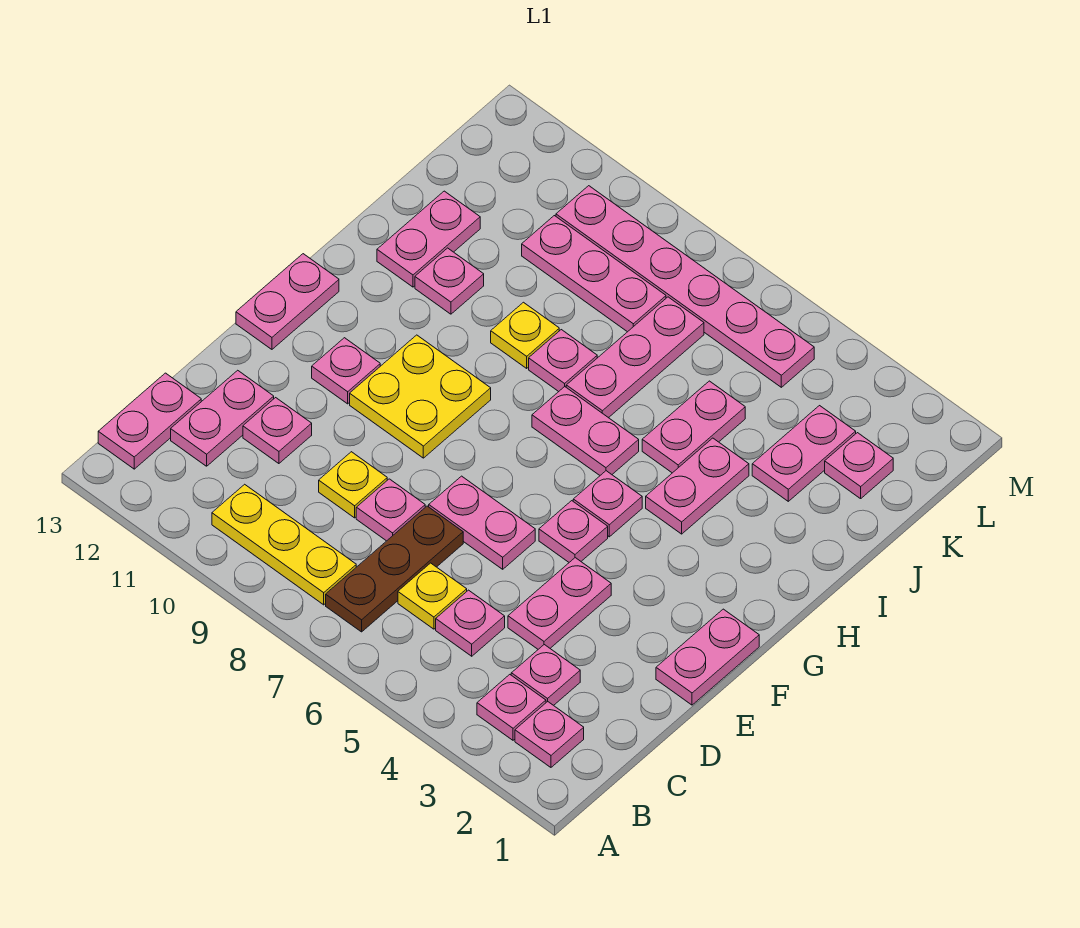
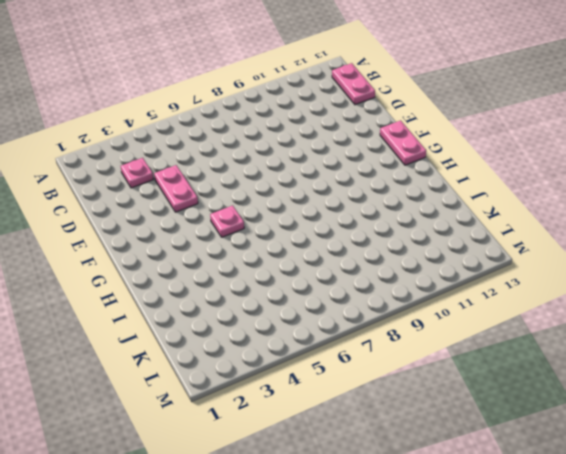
none -> pink 1x1 plate [515,702,584,767]
none -> pink 1x1 plate [477,675,546,740]
none -> brown 1x3 plate [326,506,463,632]
none -> yellow 1x3 plate [212,484,356,605]

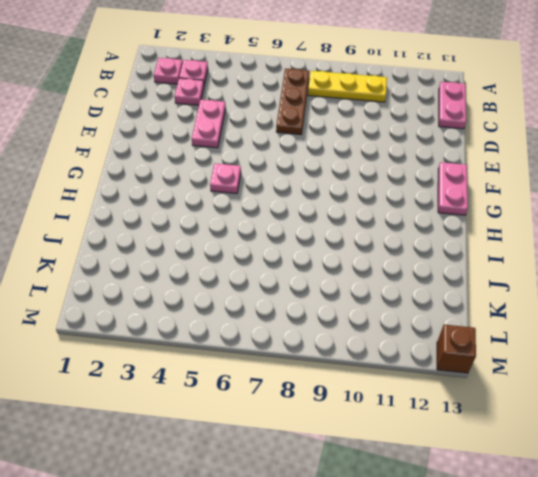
brown 1x1 brick [437,325,476,373] -> none
none -> pink 1x1 plate [436,590,505,656]
none -> yellow 1x1 plate [398,563,467,629]
none -> pink 1x2 plate [171,370,274,466]
none -> pink 1x1 plate [356,479,425,541]

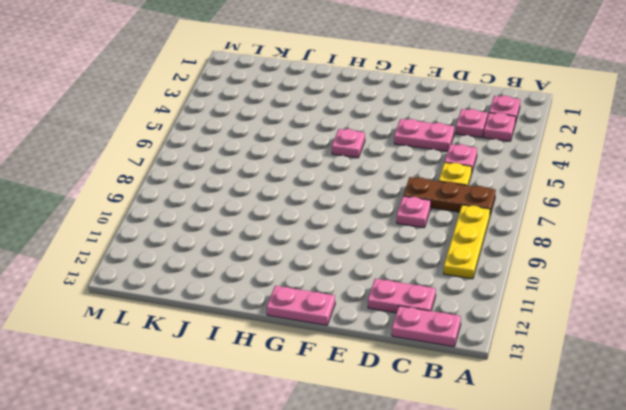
none -> yellow 1x1 plate [319,452,387,518]
none -> pink 1x1 plate [243,398,312,464]
none -> pink 1x2 plate [656,609,759,705]
none -> pink 1x2 plate [429,476,535,569]

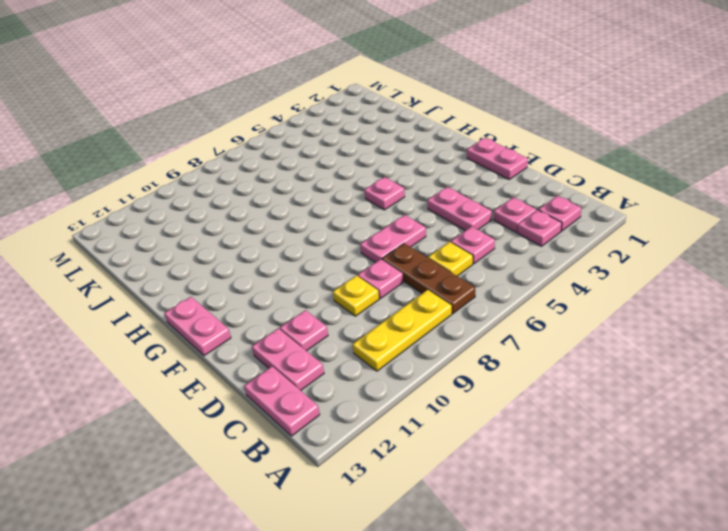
none -> pink 1x1 plate [539,501,608,562]
none -> yellow 2x2 plate [350,335,491,458]
none -> pink 1x1 plate [312,338,380,404]
none -> pink 1x2 plate [646,438,749,534]

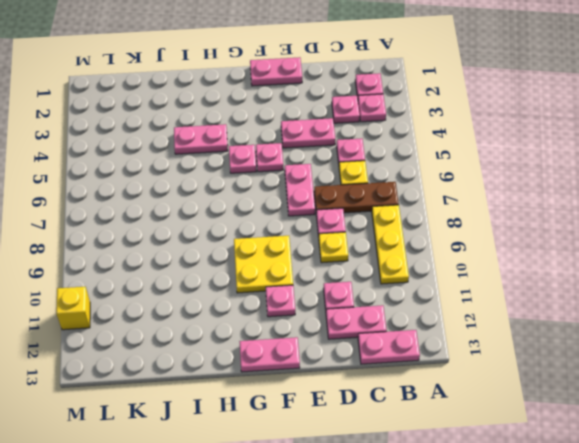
yellow 1x1 brick [56,287,90,330] -> none
none -> pink 1x2 plate [532,387,639,475]
none -> pink 1x2 plate [642,381,745,473]
none -> pink 1x3 plate [566,297,704,418]
none -> pink 1x1 plate [529,330,597,392]

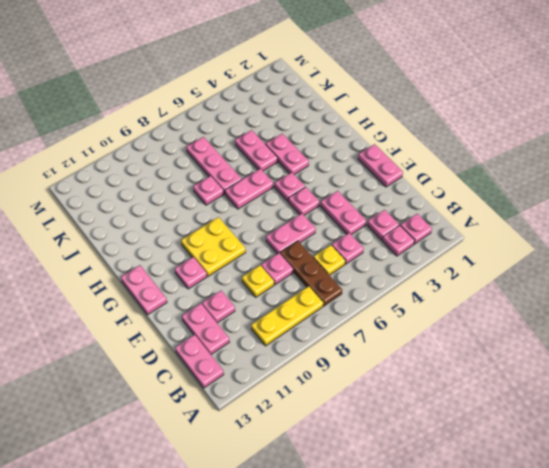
none -> yellow 1x1 plate [491,302,559,368]
none -> pink 1x1 plate [415,248,484,314]
none -> pink 1x2 plate [377,191,480,287]
none -> pink 1x2 plate [752,406,856,501]

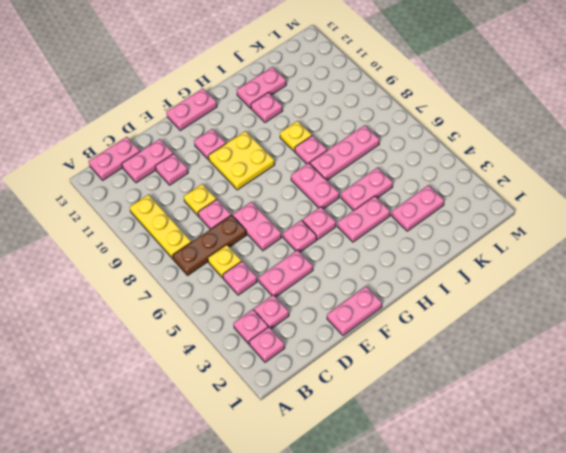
none -> pink 1x1 plate [825,433,893,499]
none -> pink 1x3 plate [522,216,666,332]
none -> pink 1x6 plate [556,186,814,387]

